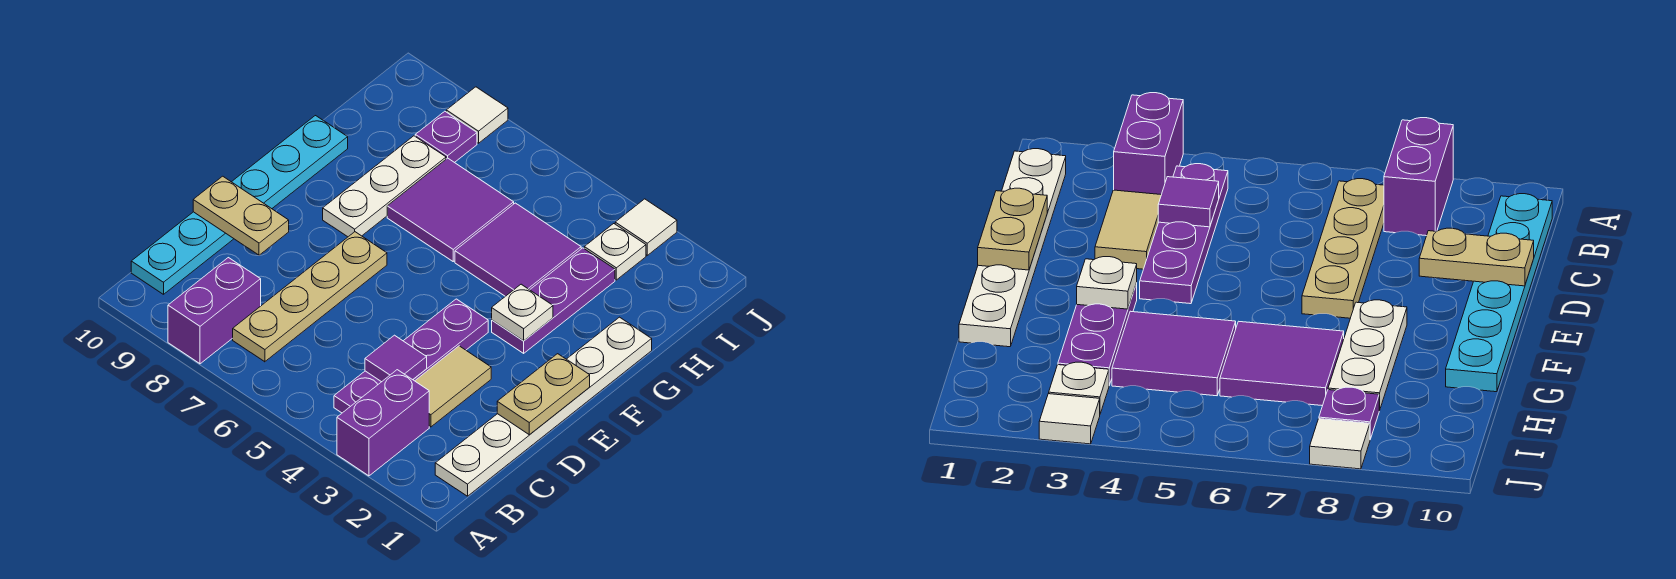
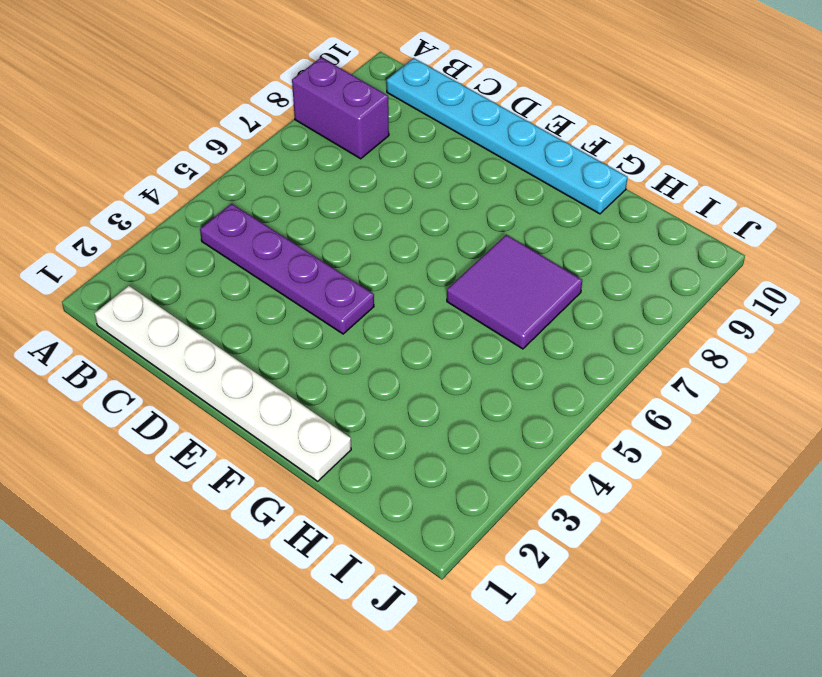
none -> purple 1x2 brick [337,370,429,476]
none -> tan 1x4 plate [233,232,387,362]
none -> tan 1x2 tile [415,346,491,427]

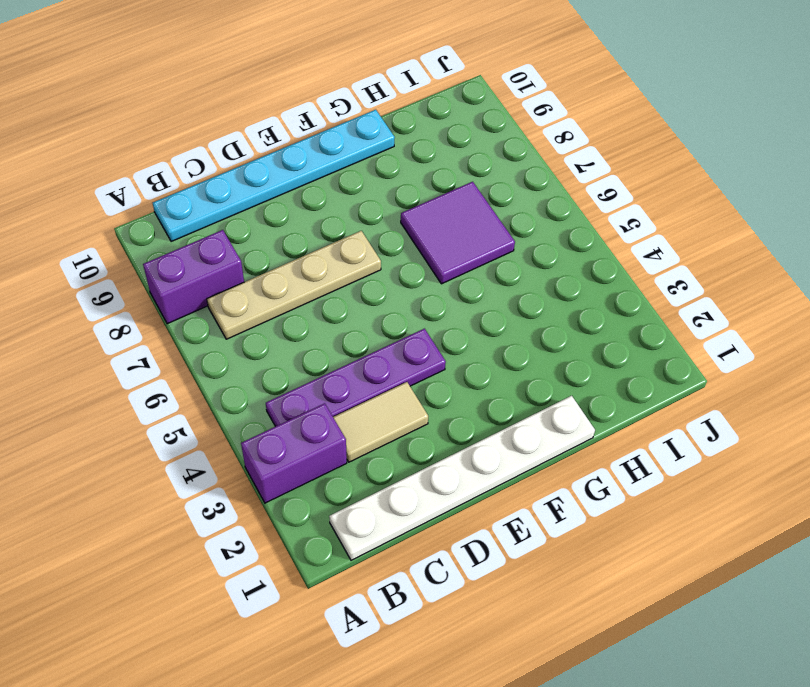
none -> purple 1x3 plate [492,248,615,353]
none -> white 1x3 plate [323,136,446,237]
none -> purple 2x2 tile [455,203,581,296]

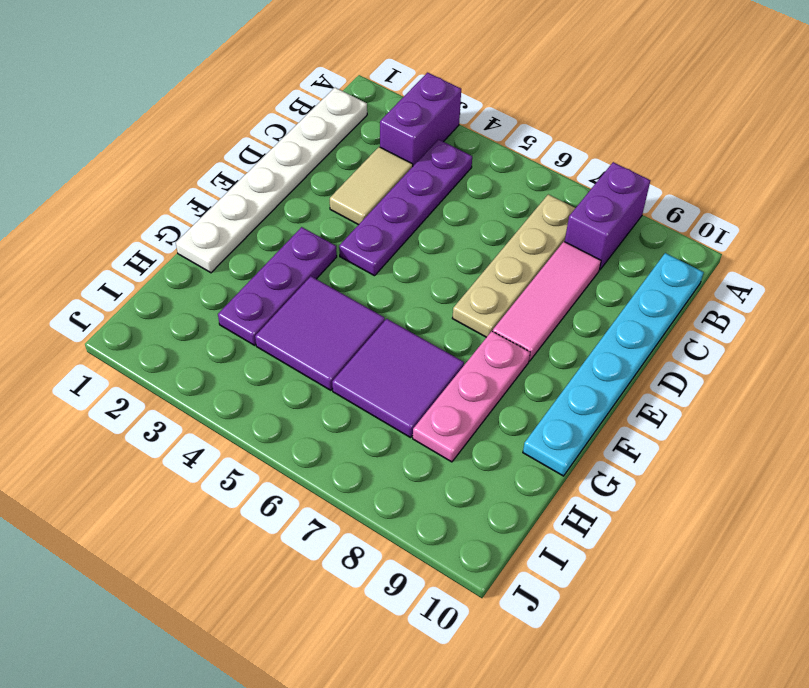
pink 1x3 tile [493,242,601,361] -> none
pink 1x3 plate [413,331,530,462] -> white 1x3 plate [323,136,446,237]
none -> white 1x1 plate [584,224,646,280]
none -> purple 1x1 plate [415,111,477,163]
none -> white 1x1 tile [615,199,677,255]

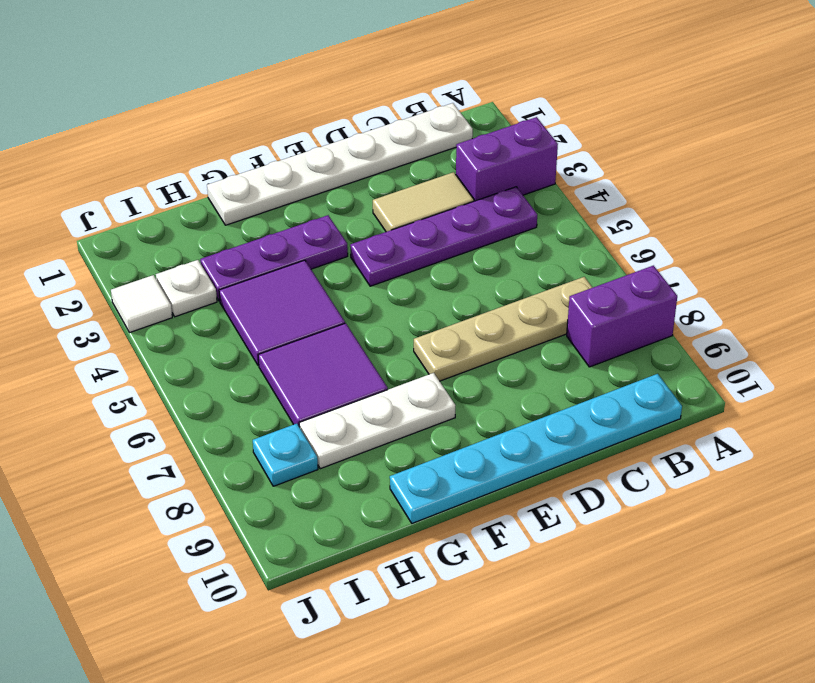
cyan 1x1 plate [253,424,318,486] -> purple 1x1 plate [415,111,477,163]
none -> white 1x1 tile [446,87,508,143]
none -> purple 1x1 tile [365,335,427,382]
none -> tan 1x2 plate [497,354,590,435]

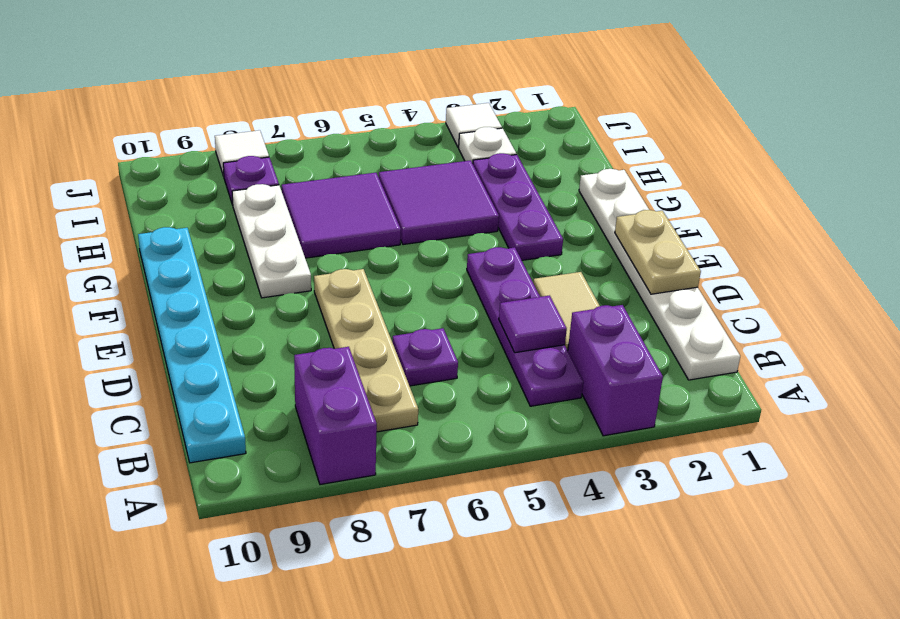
purple 1x1 plate [392,328,458,386] -> none
none -> tan 1x2 plate [193,176,289,255]
none -> white 1x1 plate [492,284,553,341]

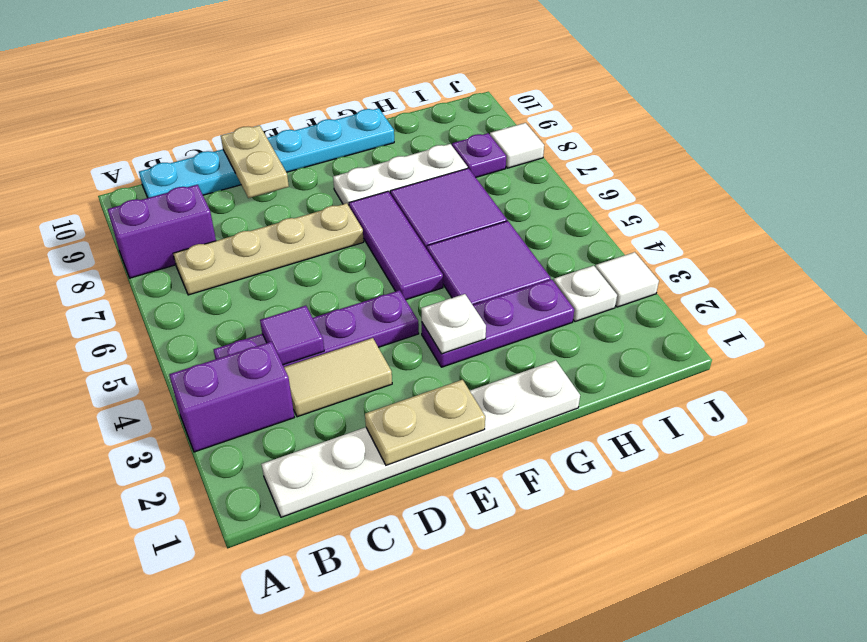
purple 1x3 tile [349,191,443,300] -> none

